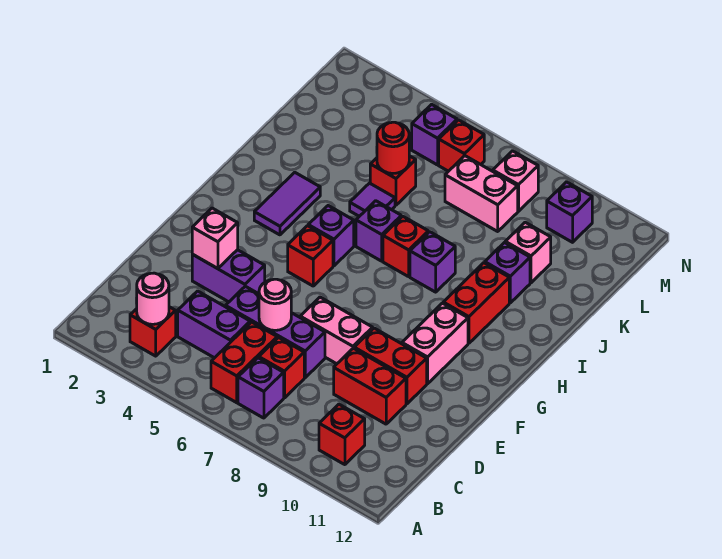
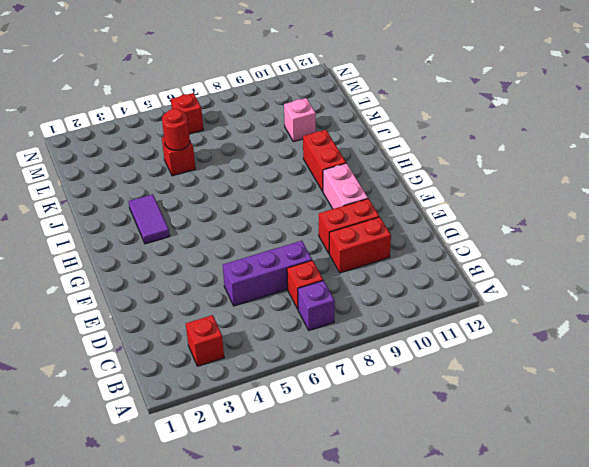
none -> red 1x2 brick [211,322,277,403]
none -> red 1x1 brick [319,404,365,465]
none -> purple 1x2 brick [178,291,250,358]
none -> purple 1x2 brick [192,250,265,302]

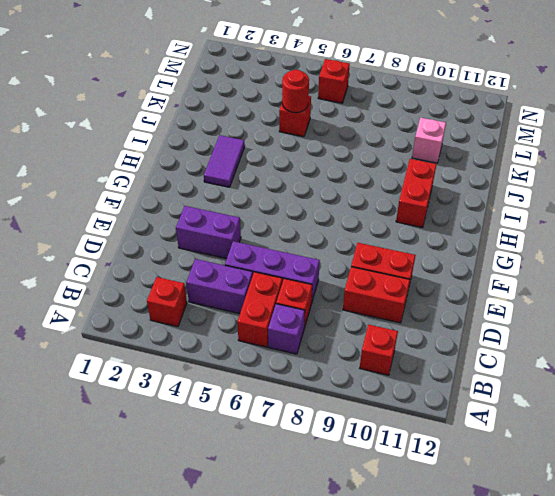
none -> pink 1x2 brick [300,297,373,364]
none -> pink 1x2 brick [402,303,468,384]
none -> red 1x1 brick [288,226,333,286]
none -> purple 1x1 brick [308,206,354,266]

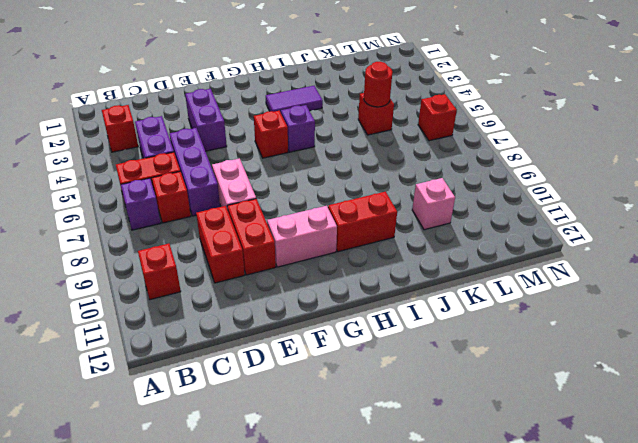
none -> purple 1x1 brick [356,201,401,261]
none -> red 1x1 brick [383,216,428,277]
none -> purple 1x1 brick [410,232,455,292]
none -> purple 1x1 tile [350,183,395,216]

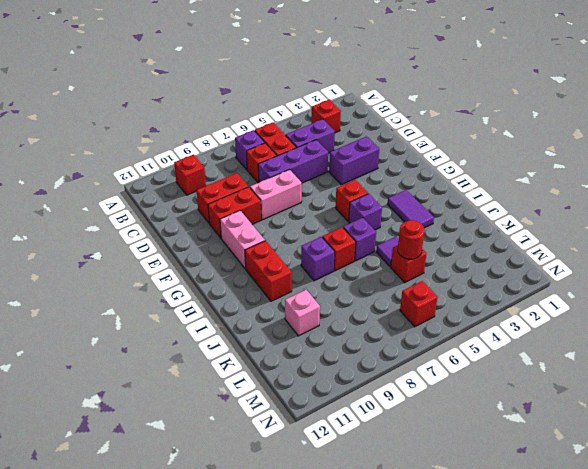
none -> purple 1x1 brick [485,243,530,303]
none -> pink 1x2 brick [445,156,518,231]
none -> purple 1x1 brick [412,104,457,165]
none -> pink 1x1 brick [493,151,538,211]

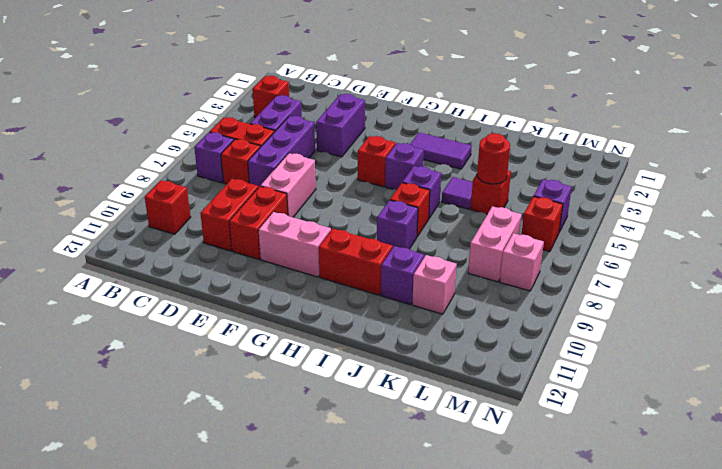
none -> purple 1x1 brick [547,182,592,242]
none -> pink 1x1 round brick [136,273,169,324]
none -> pink 1x1 round brick [259,279,291,330]
none -> pink 1x1 brick [192,208,238,269]

